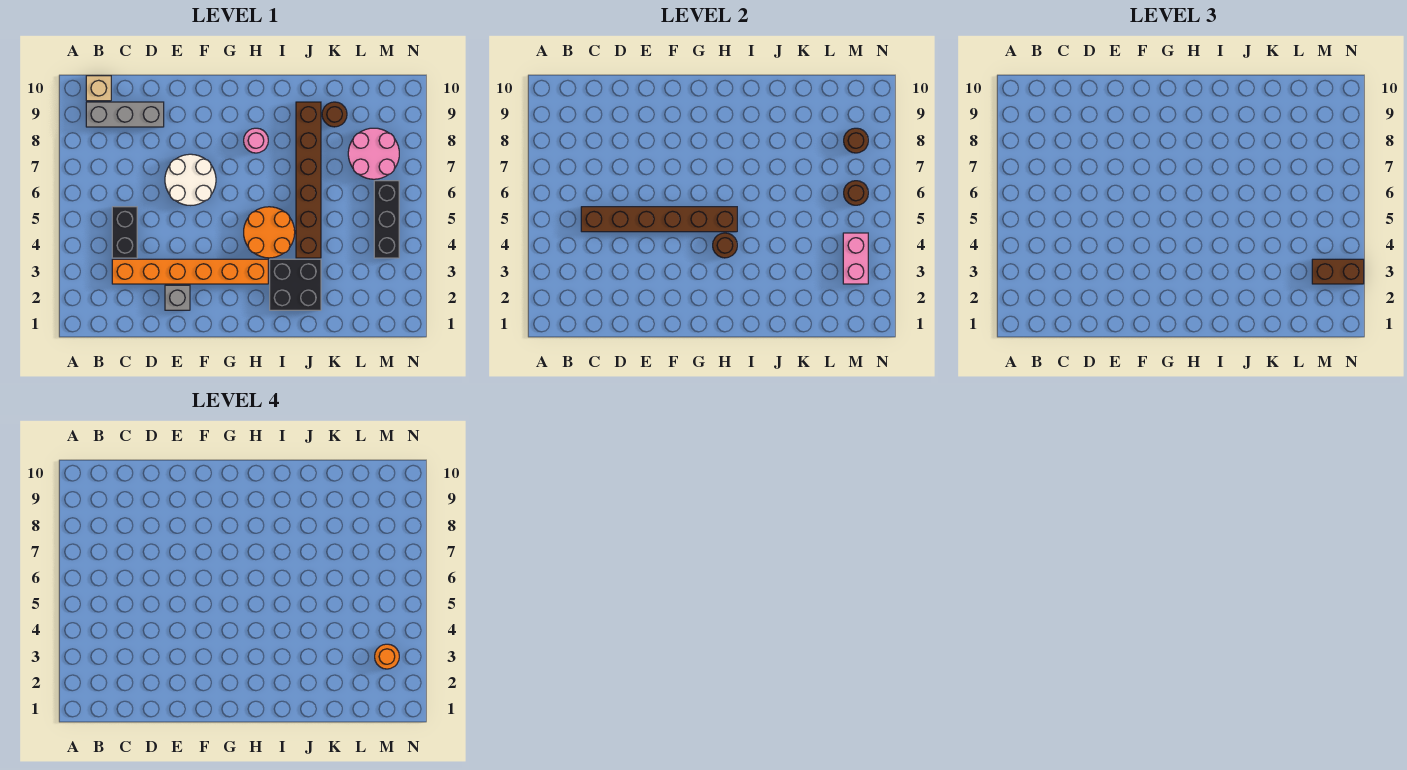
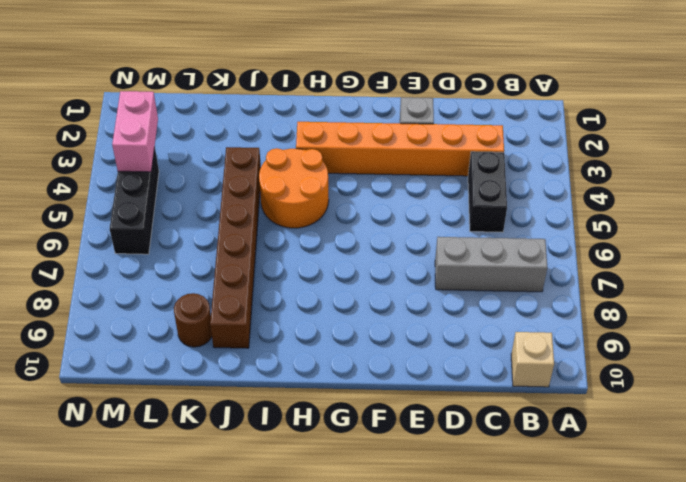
grey 1x3 brick [435,237,547,292] -> grey 1x3 brick moved to [86,102,164,127]
none -> white 2x2 round brick [165,154,216,205]
none -> pink 1x1 round brick [244,128,268,153]
none -> black 2x2 brick [270,259,321,310]

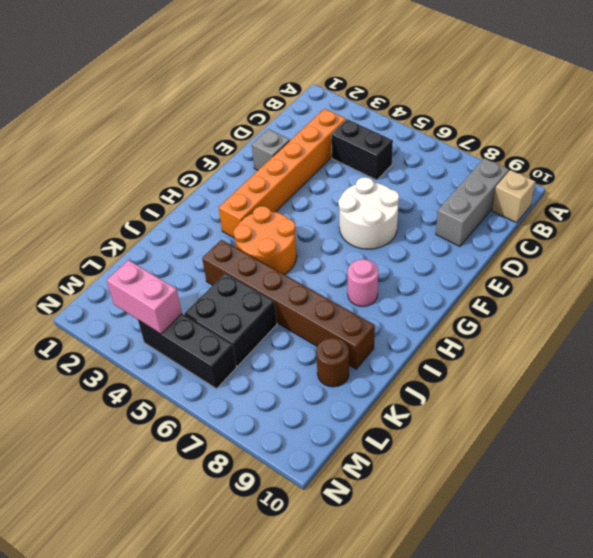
black 2x2 brick [185,273,277,366] -> black 2x2 brick moved to [270,259,321,310]
none -> pink 2x2 round brick [348,128,399,179]
none -> brown 1x6 brick [581,207,737,232]
none -> brown 1x1 round brick [713,233,737,258]

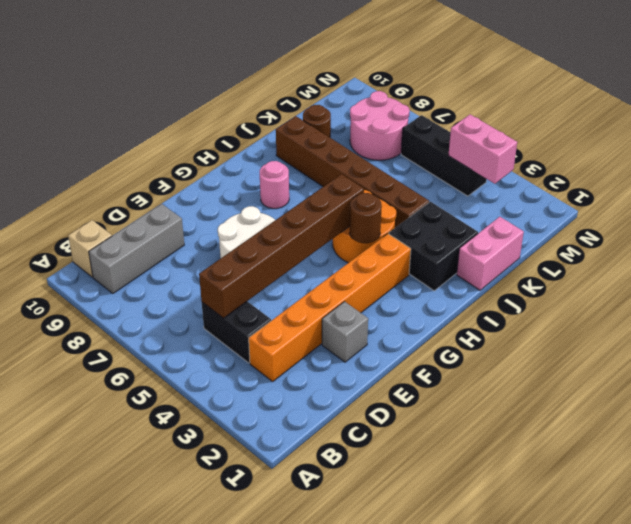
pink 1x2 brick [457,217,524,290] -> none
none -> brown 1x1 round brick [844,181,868,205]
none -> brown 1x1 round brick [844,128,868,153]
none -> brown 1x2 brick [1312,259,1364,284]

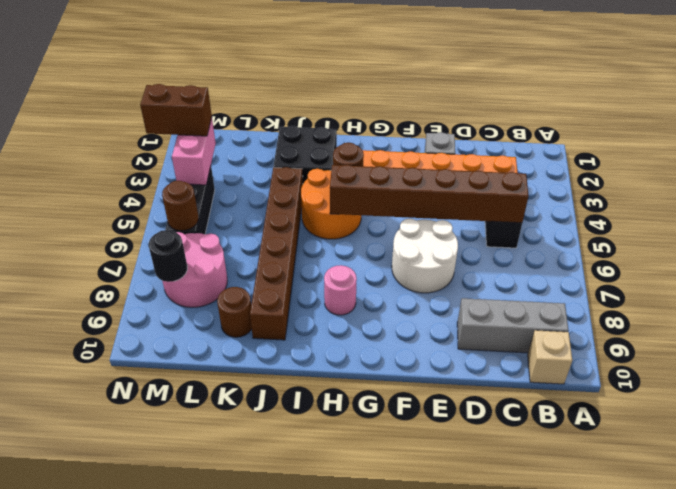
black 1x1 round brick [149,230,187,282] -> brown 1x1 round brick [844,128,868,153]
none -> orange 1x1 round brick [375,644,399,669]

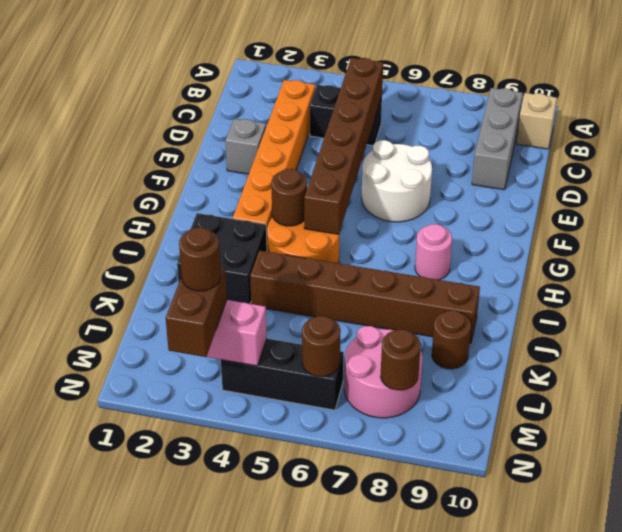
brown 1x1 round brick [179,228,221,291] -> orange 1x1 round brick [375,644,399,669]

